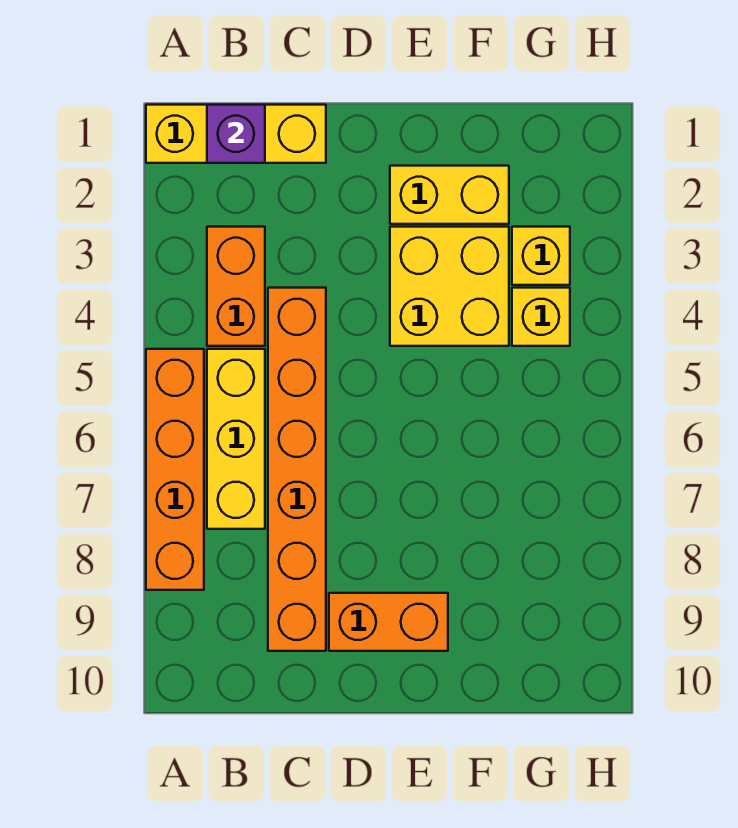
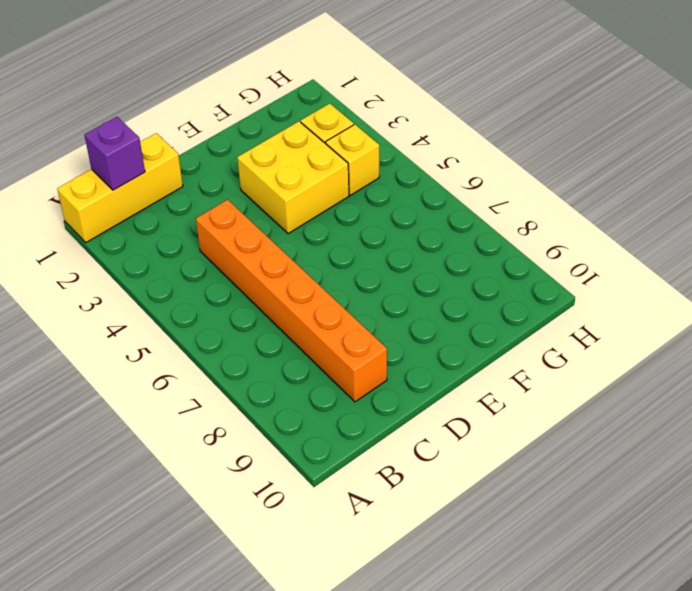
none -> orange 1x4 brick [146,349,204,590]
none -> orange 1x2 brick [207,227,265,346]

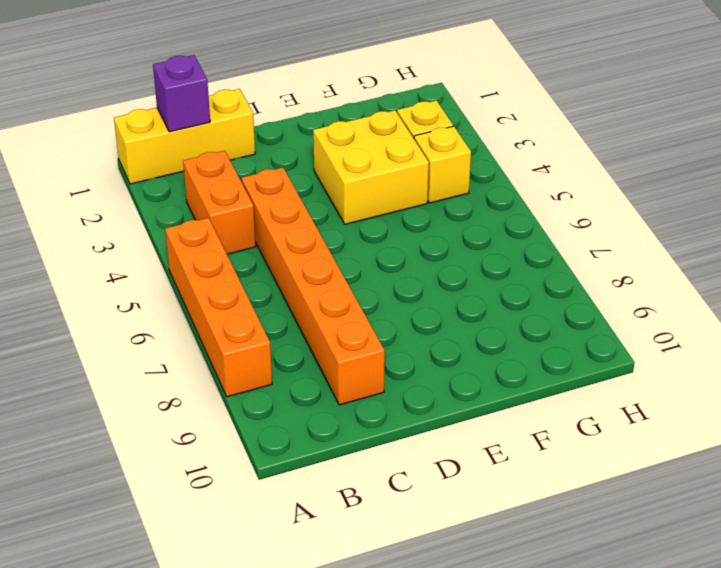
none -> yellow 1x3 brick [207,349,265,529]
none -> orange 1x2 brick [329,593,448,651]

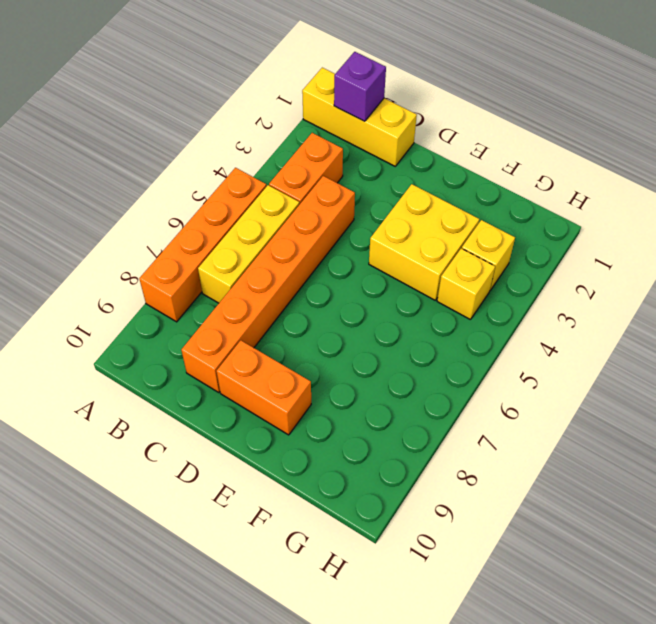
none -> yellow 1x2 brick [390,166,509,224]

